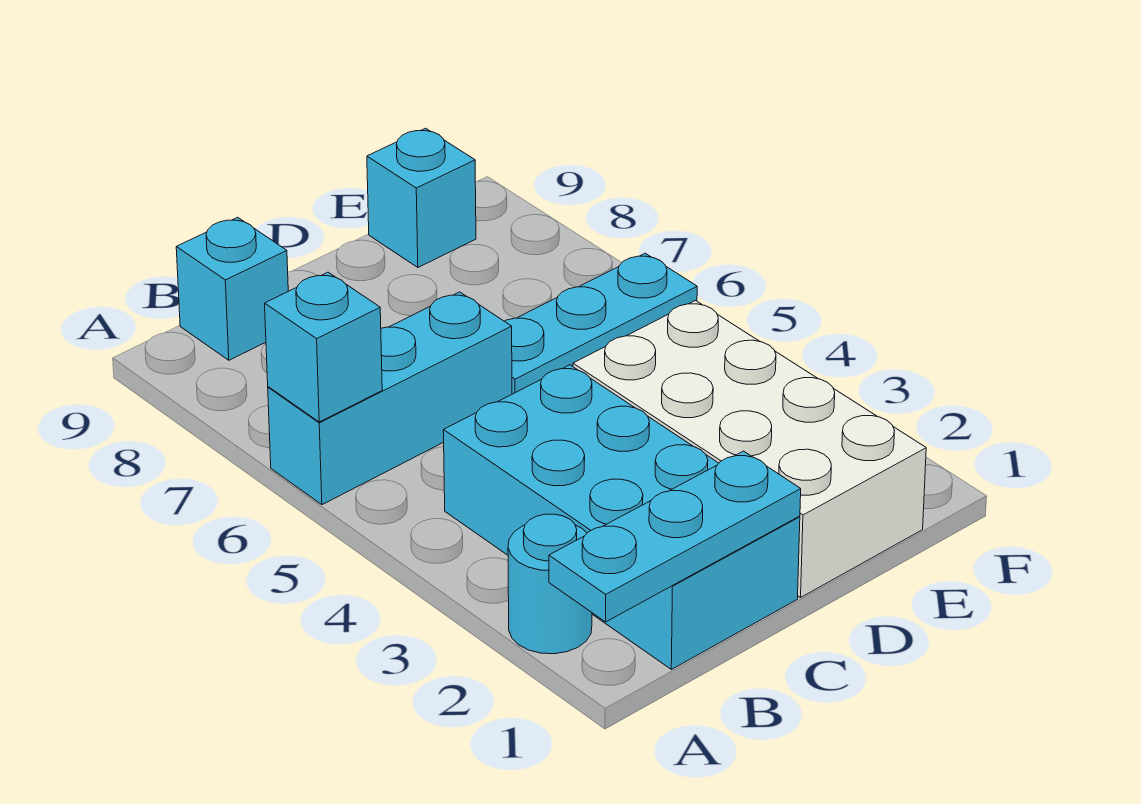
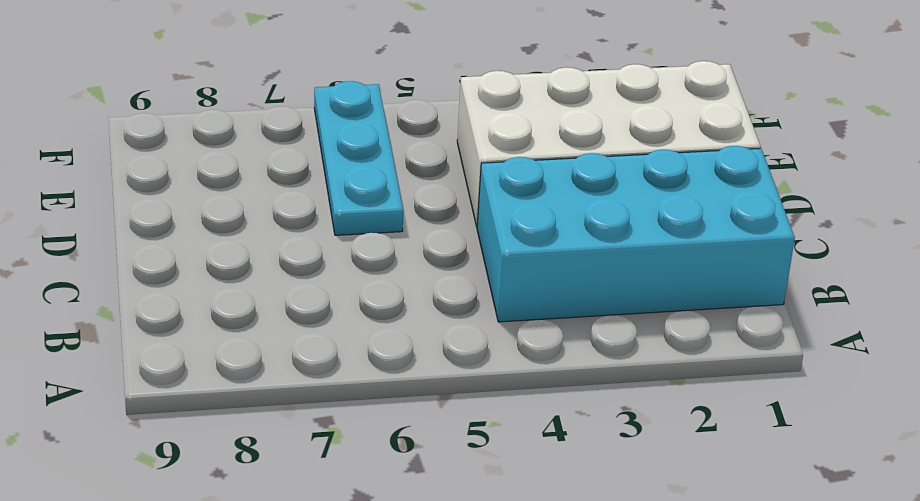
none -> cyan 1x1 round brick [508,514,592,654]
none -> cyan 1x3 brick [268,292,512,505]

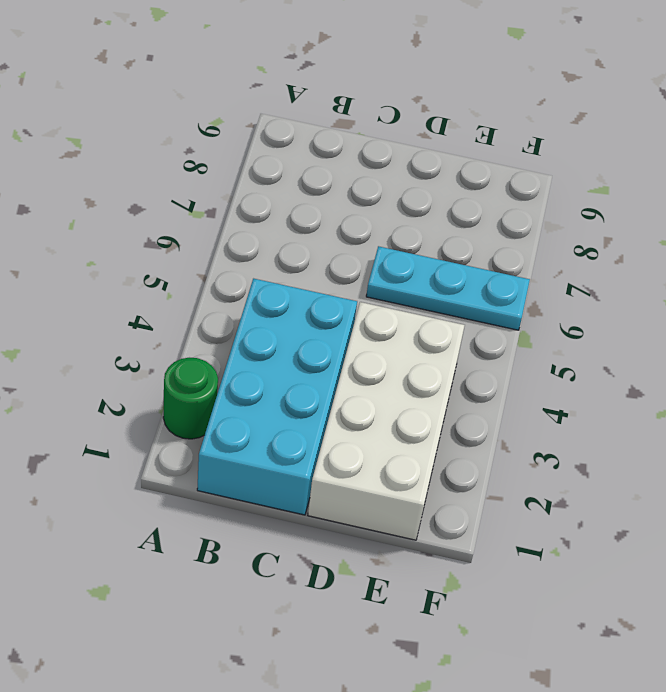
green 1x1 round brick [163,358,218,439] -> cyan 1x1 round brick [508,514,592,654]
none -> cyan 1x3 brick [268,292,512,505]
none -> cyan 1x1 brick [176,217,288,360]

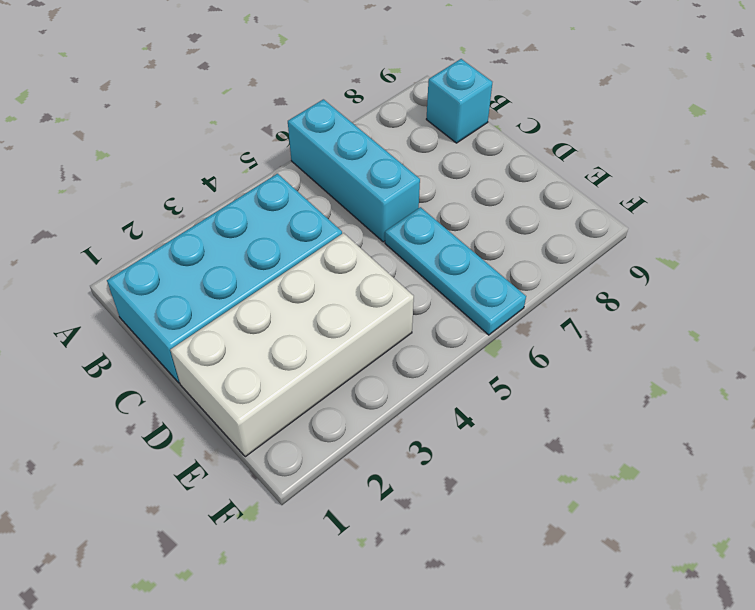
none -> cyan 1x1 round brick [508,514,592,654]
none -> cyan 1x1 brick [367,128,476,267]

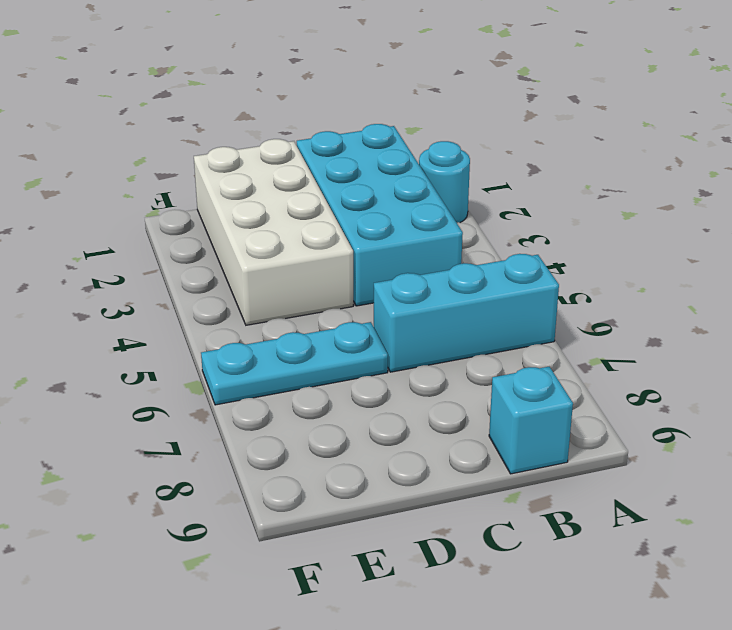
none -> cyan 1x1 brick [367,128,476,267]
none -> cyan 1x3 plate [549,451,801,622]

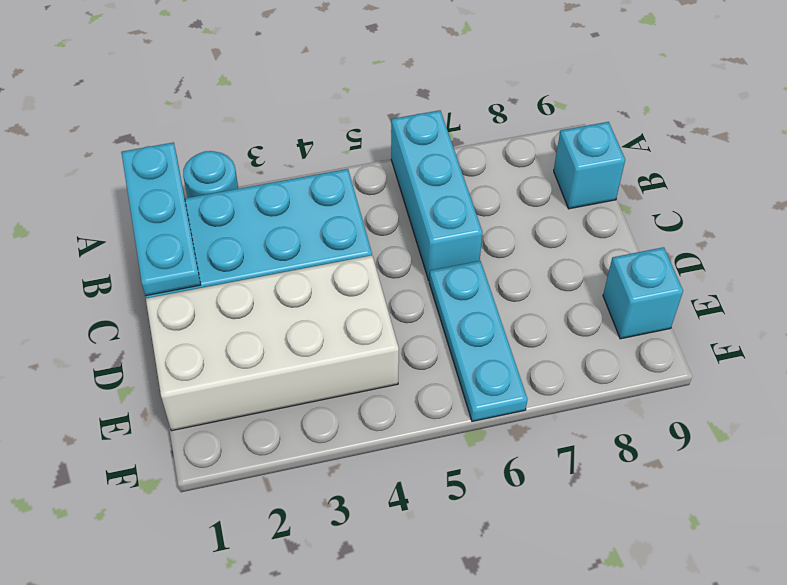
none -> cyan 1x1 brick [265,272,382,422]

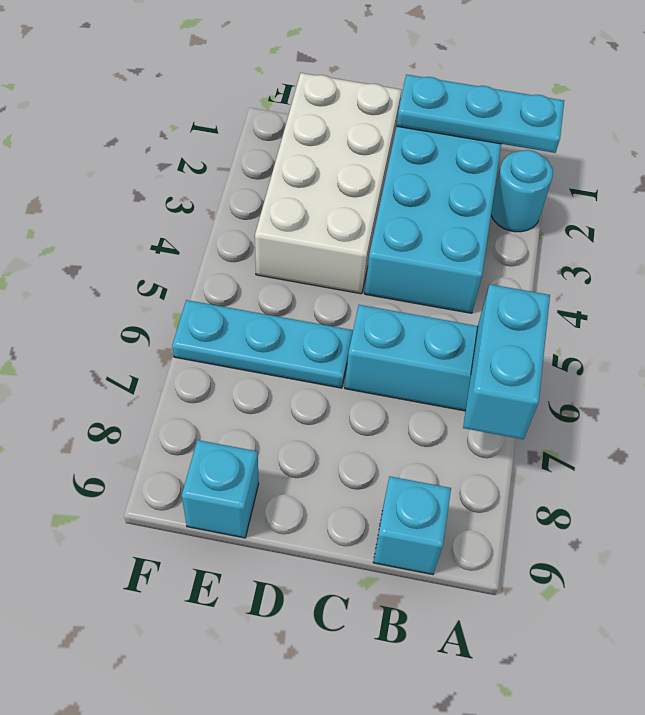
cyan 1x2 brick [463,284,550,439] -> cyan 1x1 brick [265,272,382,422]

